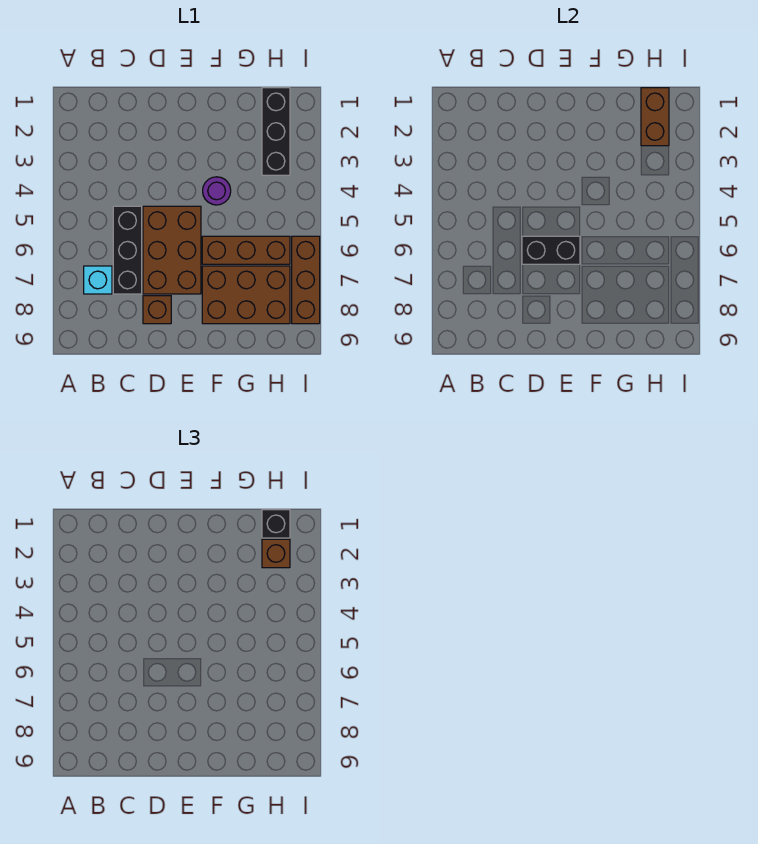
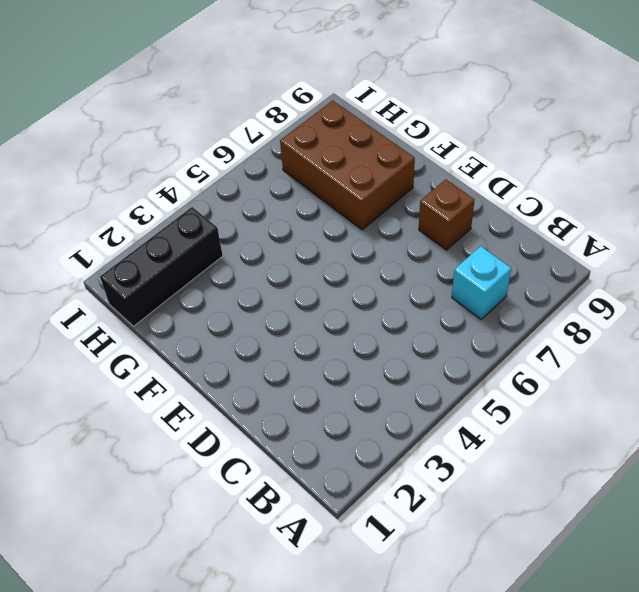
none -> black 1x3 brick [113,206,142,294]
none -> brown 2x3 brick [143,206,201,294]
none -> purple 1x1 round brick [203,177,231,205]

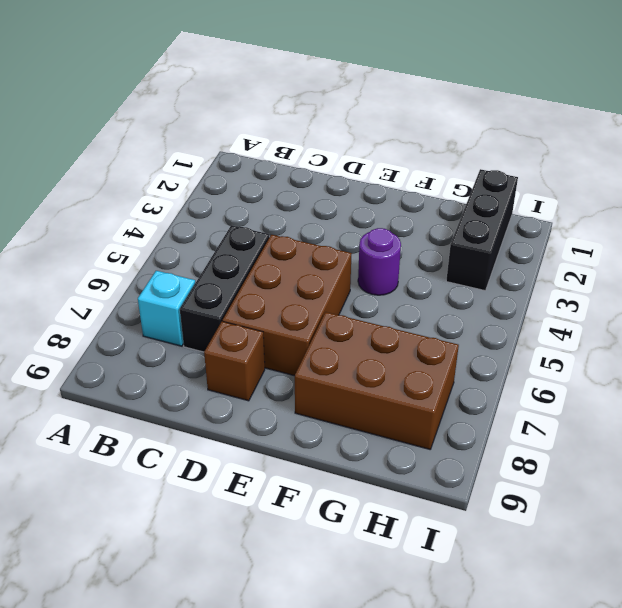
none -> brown 1x3 brick [202,236,290,264]
none -> brown 1x3 brick [292,236,320,324]
none -> black 1x2 brick [522,236,580,264]

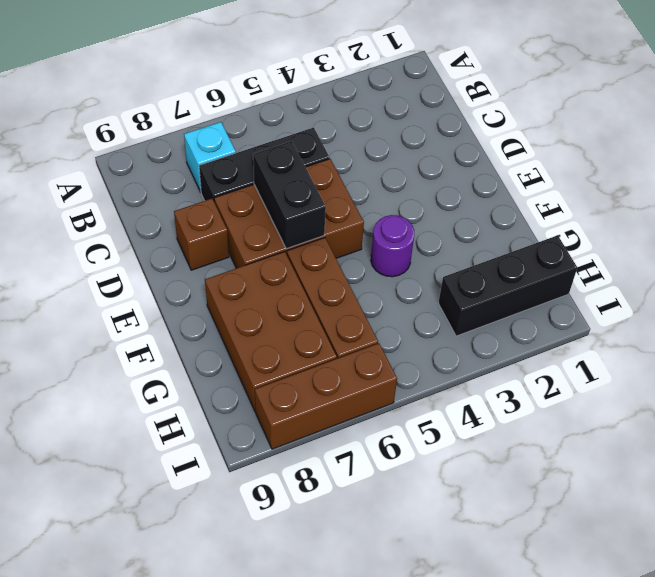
none -> brown 1x2 brick [641,88,669,146]
none -> black 1x1 brick [262,510,290,538]
none -> brown 1x1 brick [262,539,290,568]

